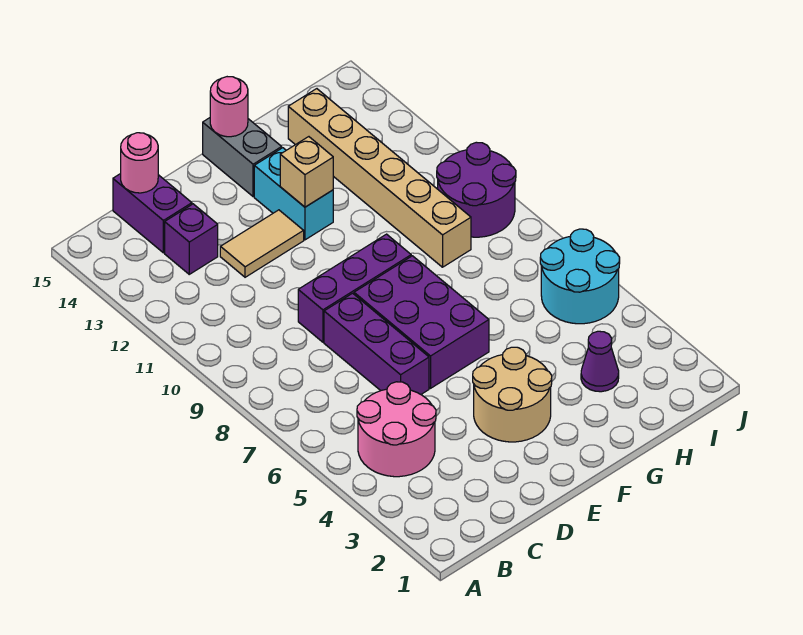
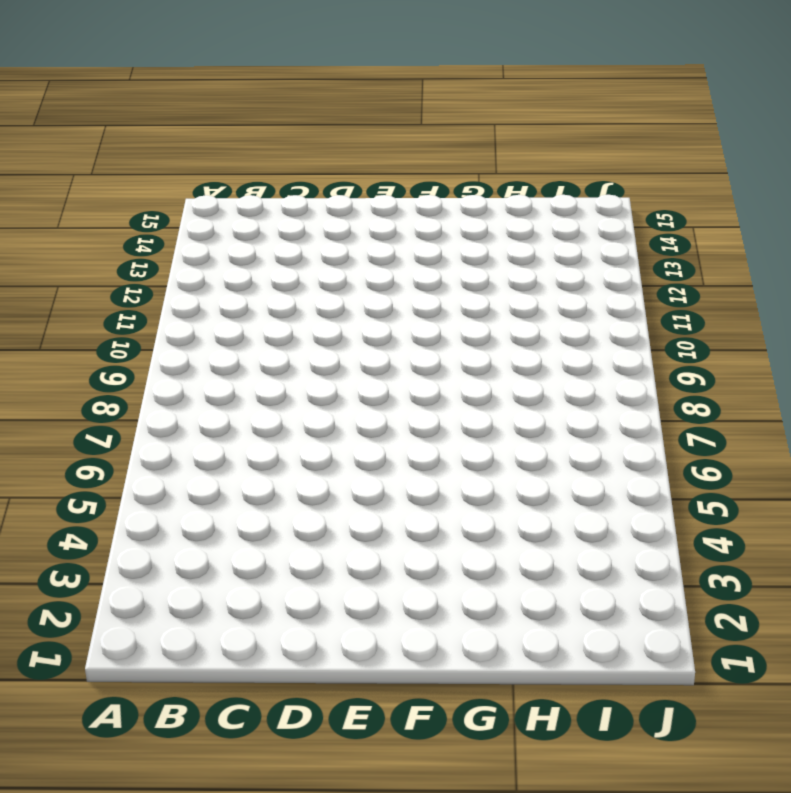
none -> pink 2x2 round brick [357,382,436,477]
none -> purple 1x1 brick [165,204,218,274]
none -> purple 1x2 brick [113,174,192,253]

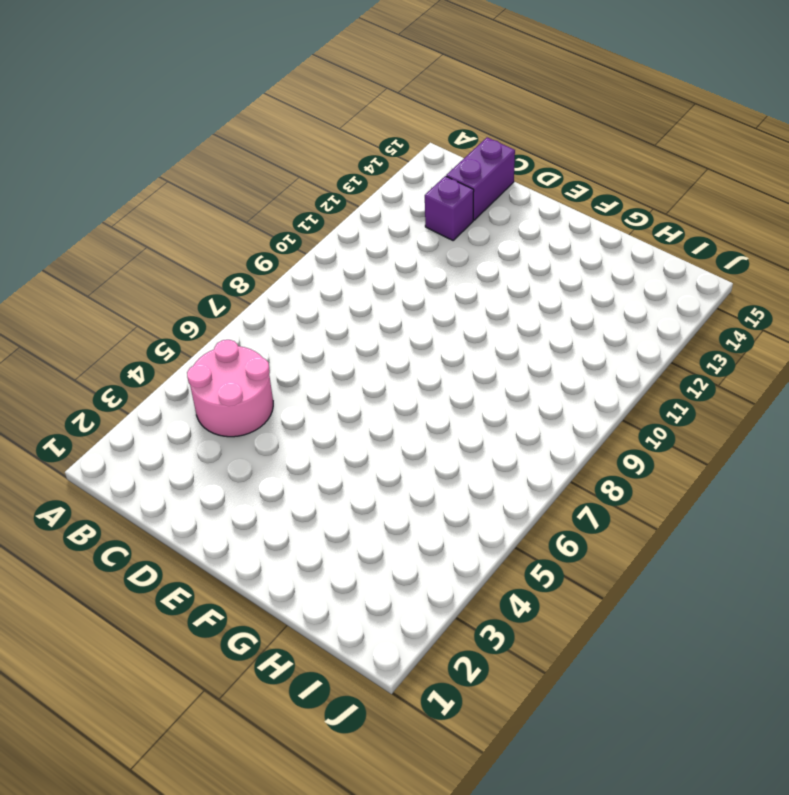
none -> purple 1x3 brick [324,293,429,394]
none -> purple 1x3 brick [298,234,411,342]
none -> tan 1x2 tile [220,210,304,277]

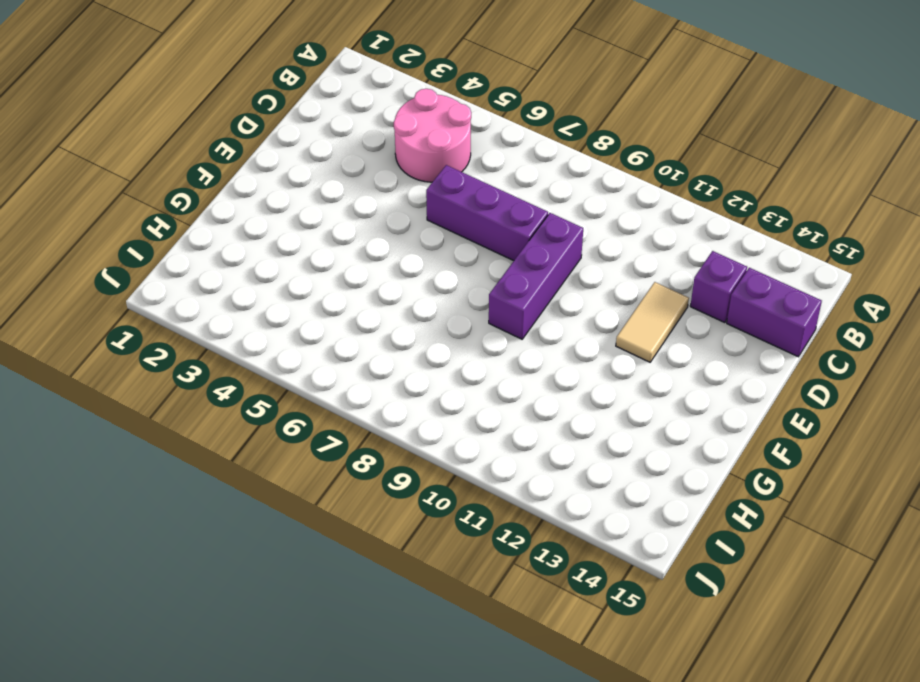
none -> tan 2x2 round brick [473,347,552,442]
none -> purple 2x3 brick [354,256,489,388]
none -> cyan 1x2 brick [254,148,333,240]

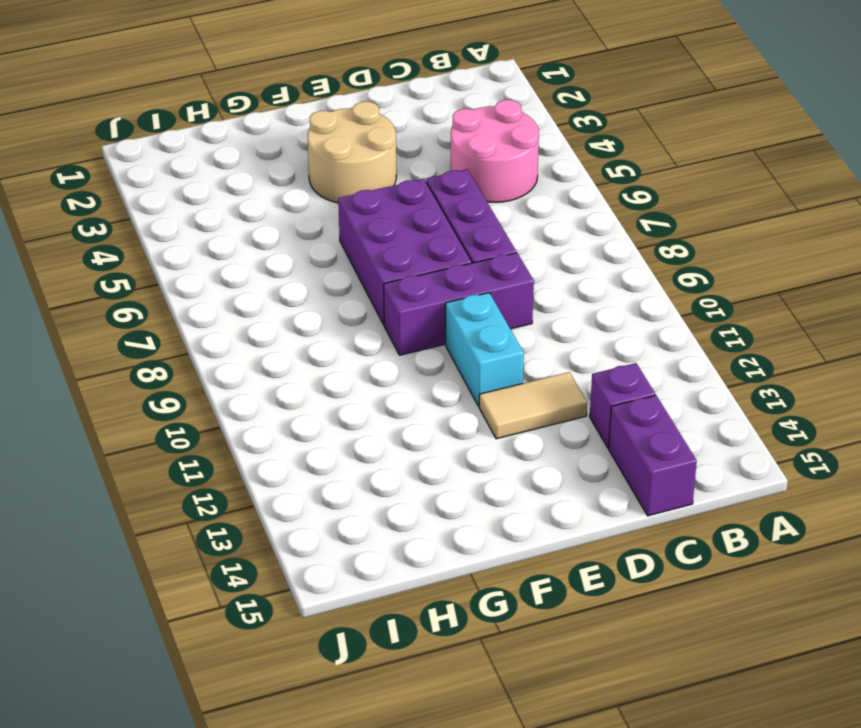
cyan 1x2 brick [446,293,524,406] -> cyan 1x2 brick moved to [254,148,333,240]
none -> grey 1x2 brick [203,118,282,197]
none -> purple 1x1 cone [581,331,619,392]
none -> tan 1x6 brick [288,89,471,267]

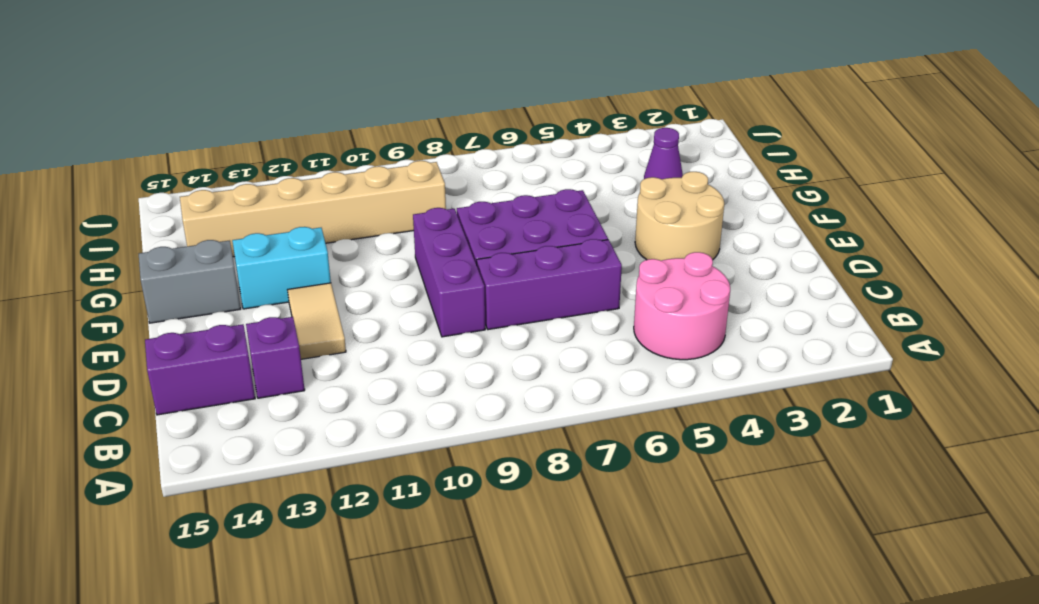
none -> cyan 2x2 round brick [540,229,620,324]
none -> purple 2x2 round brick [437,142,516,237]
none -> pink 1x1 round brick [121,133,158,193]

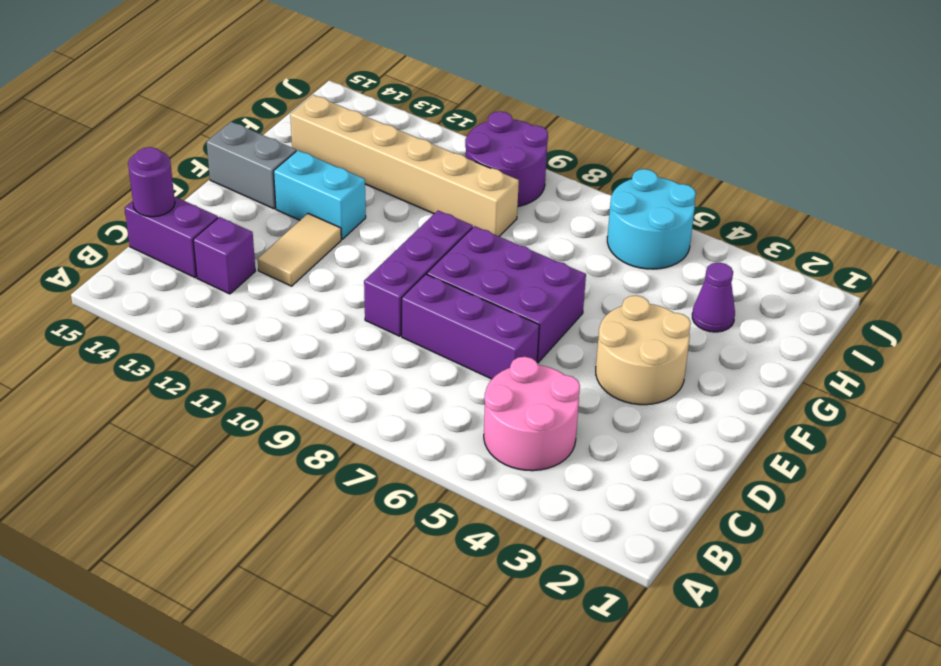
purple 1x1 round brick [128,147,175,217] -> pink 1x1 round brick [121,133,158,193]
none -> tan 1x1 brick [280,137,333,207]
none -> pink 1x1 round brick [210,77,248,137]

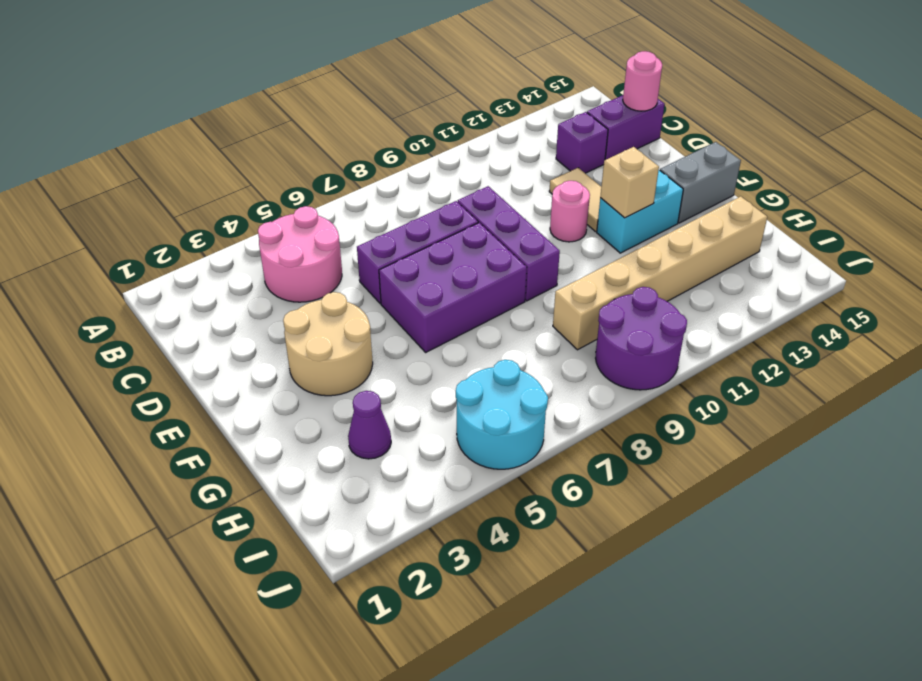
pink 1x1 round brick [550,181,590,242] -> pink 1x1 round brick moved to [210,77,248,137]

